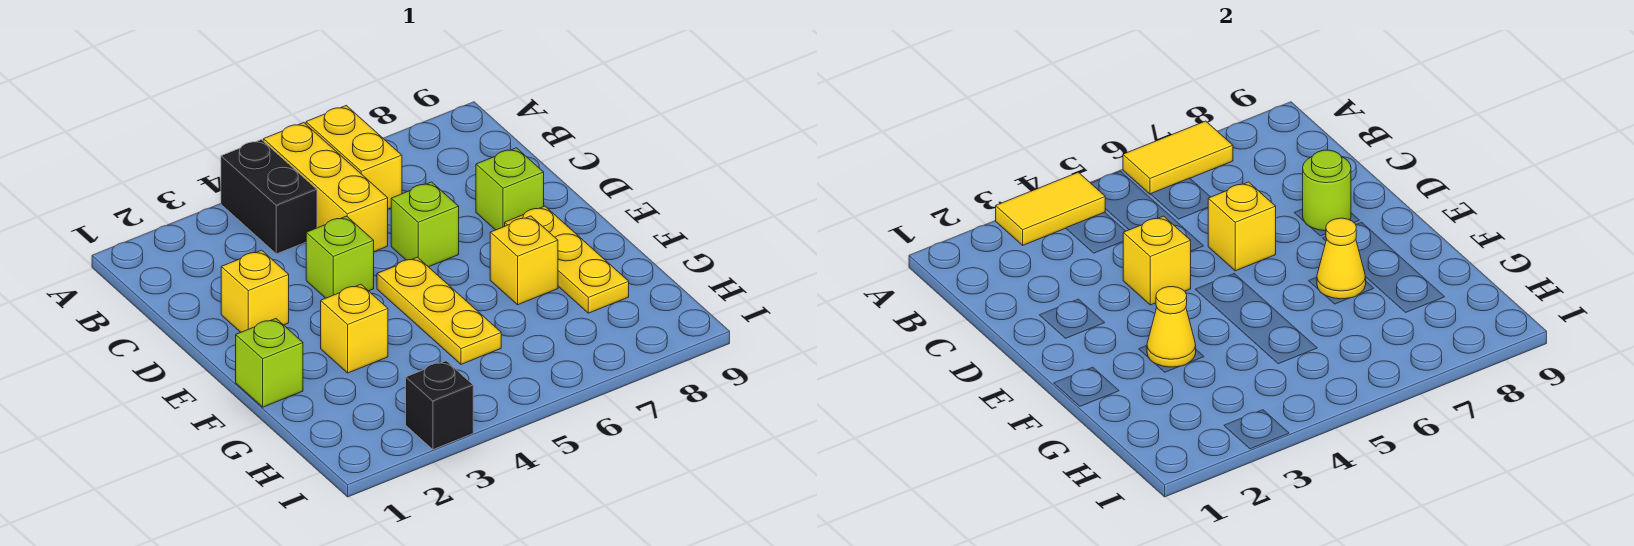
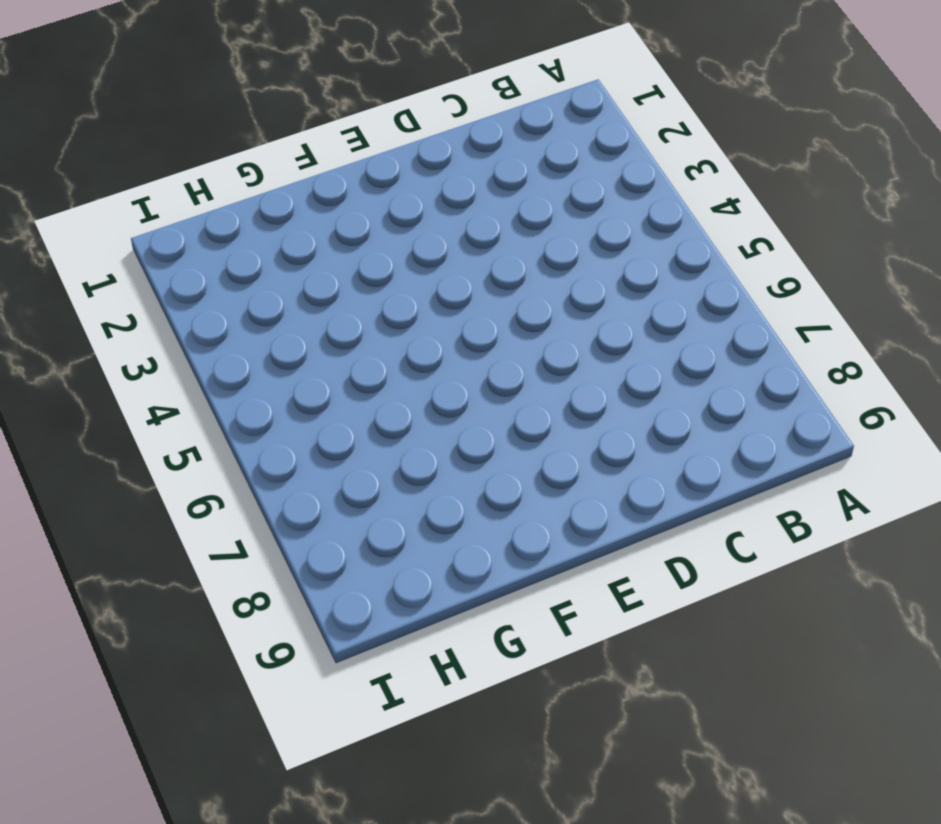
none -> black 1x2 brick [221,140,317,254]
none -> yellow 1x3 brick [263,123,388,252]
none -> yellow 1x2 brick [306,105,402,209]

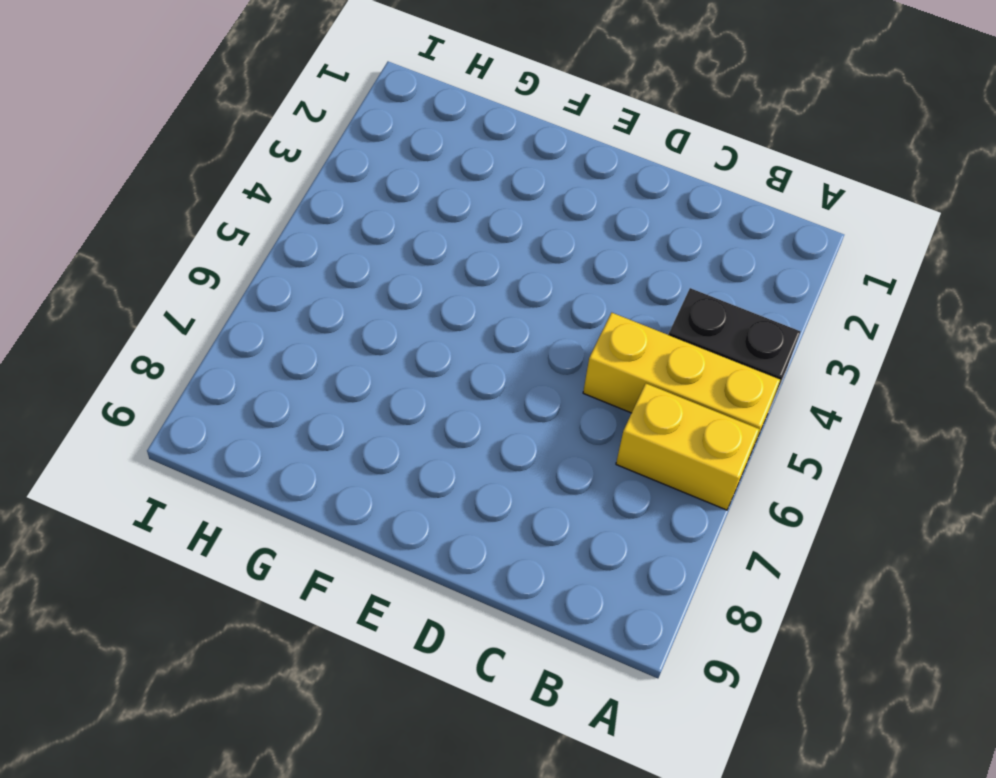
none -> yellow 1x1 brick [221,250,289,332]
none -> lime 1x1 brick [306,216,374,298]
none -> lime 1x1 brick [391,182,459,267]

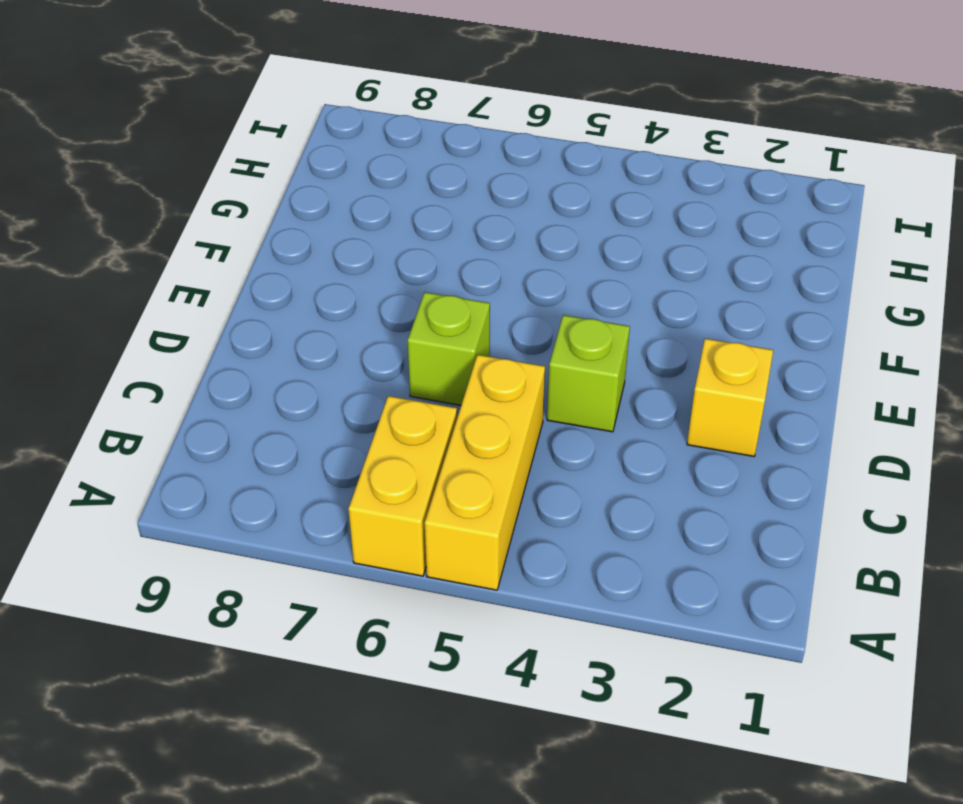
none -> black 1x2 brick [221,140,317,254]
none -> lime 1x1 brick [476,148,544,230]
none -> yellow 1x3 plate [377,257,501,364]

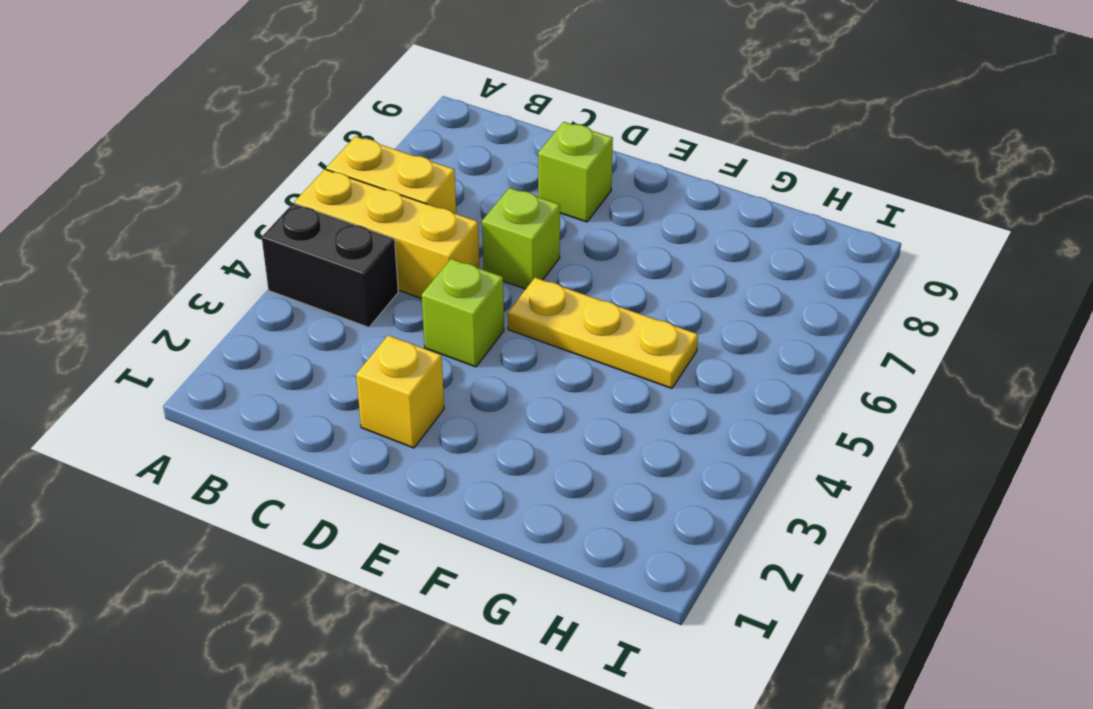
none -> yellow 1x3 plate [505,206,629,313]
none -> lime 1x1 brick [236,319,303,407]
none -> yellow 1x1 brick [321,284,388,373]

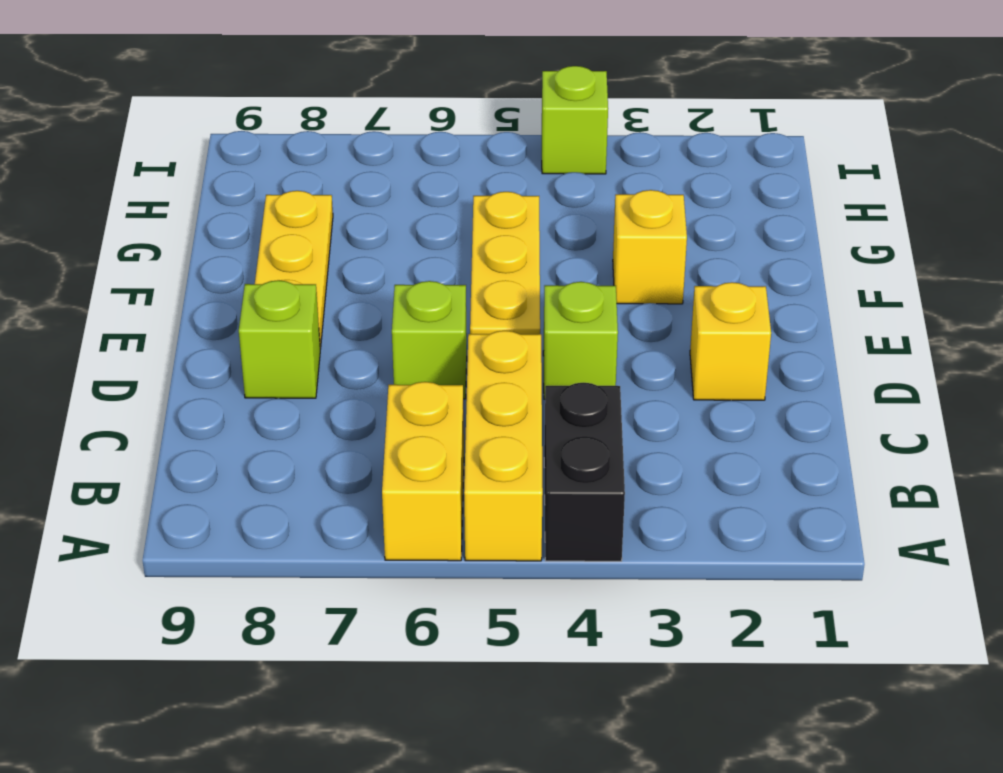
lime 1x1 brick [542,66,608,174] -> lime 1x1 brick moved to [236,319,303,407]
none -> yellow 1x1 brick [490,216,558,305]
none -> black 1x1 brick [406,361,473,450]
none -> yellow 1x2 tile [996,172,1105,245]

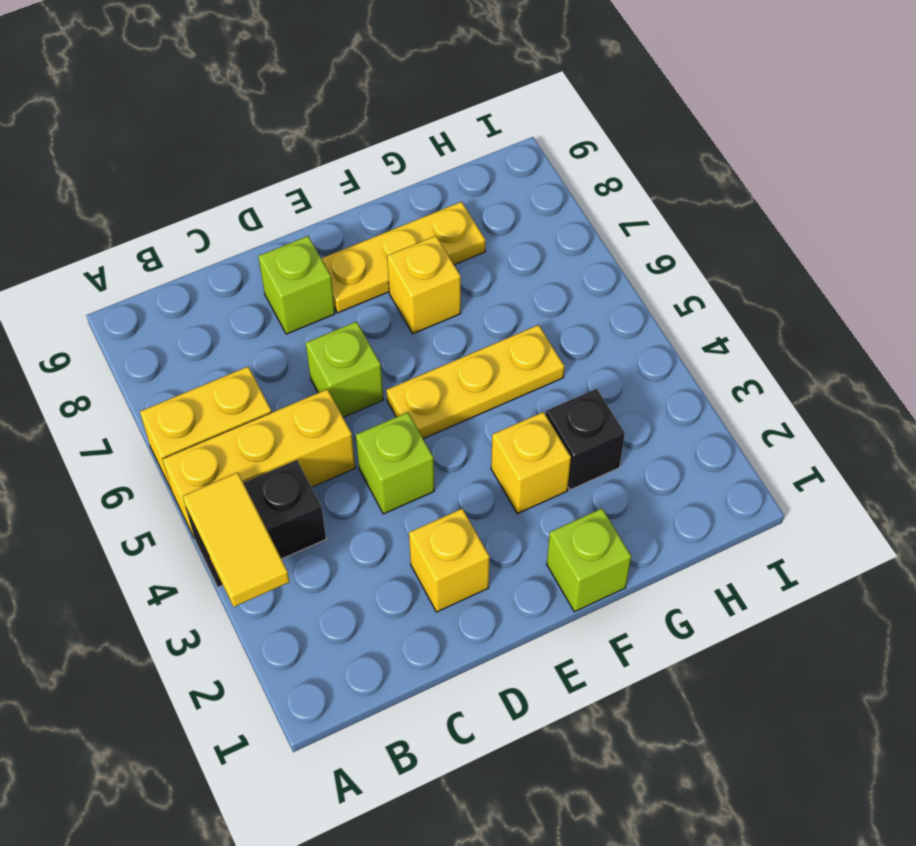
black 1x1 brick [546,389,625,490] -> black 1x1 brick moved to [406,361,473,450]
none -> yellow 1x2 tile [1123,121,1233,194]
none -> yellow 1x1 brick [1123,216,1191,305]
none -> yellow 1x1 brick [1208,182,1276,271]

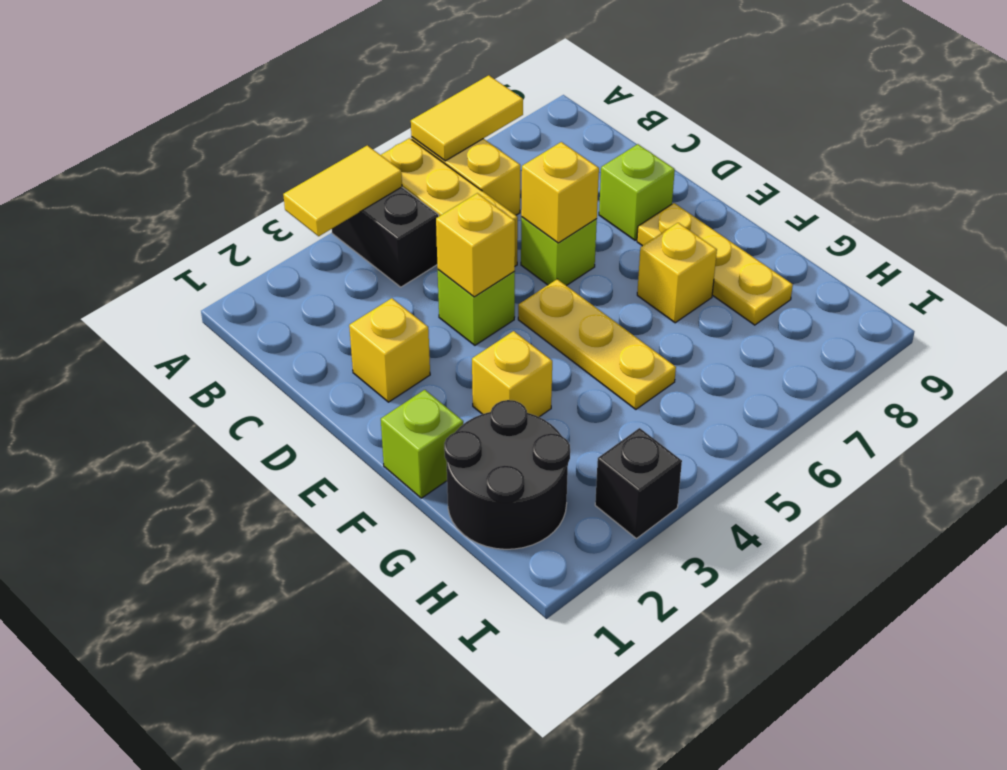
black 2x2 round brick [444,400,570,549] -> none
none -> lime 1x1 round brick [1303,150,1351,231]
none -> yellow 1x1 cone [1147,287,1196,367]
none -> yellow 1x1 cone [1317,218,1366,299]

